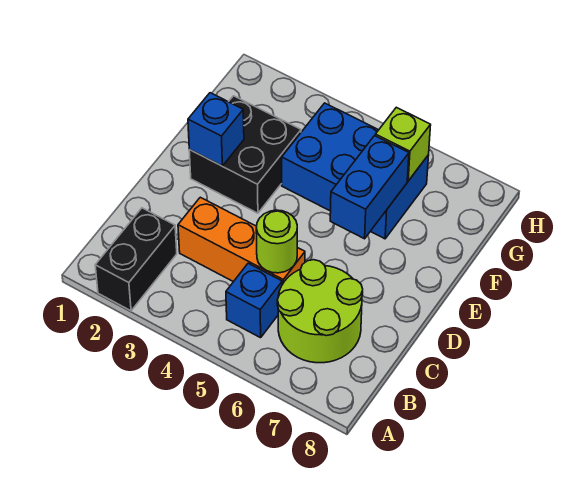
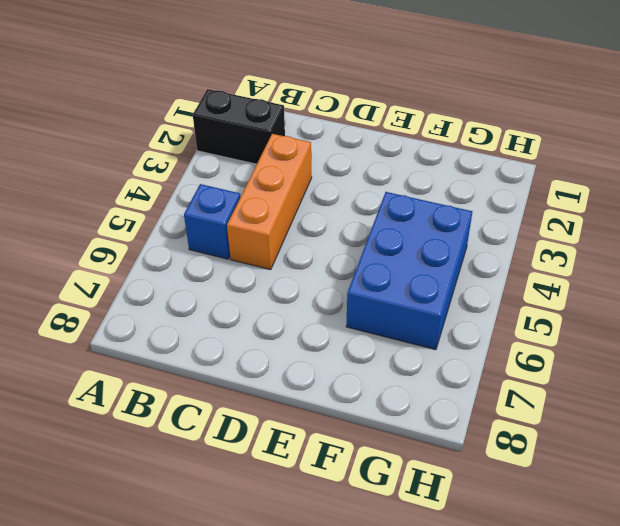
none -> lime 2x2 round brick [277,260,363,363]
none -> black 2x2 brick [189,96,301,213]

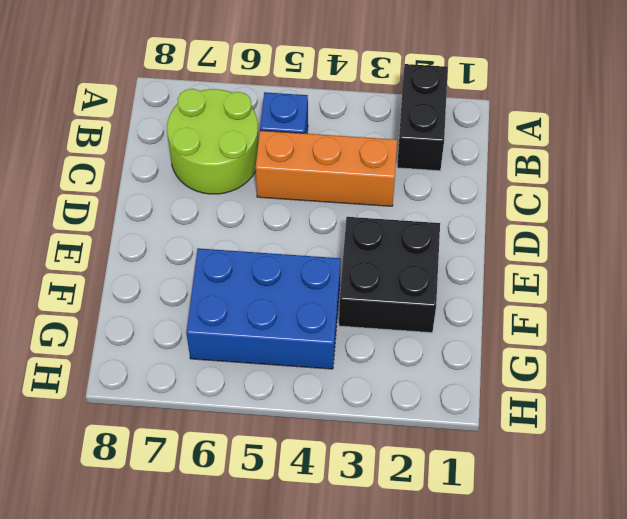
none -> lime 1x1 round brick [256,210,297,273]
none -> blue 1x1 brick [188,93,244,166]

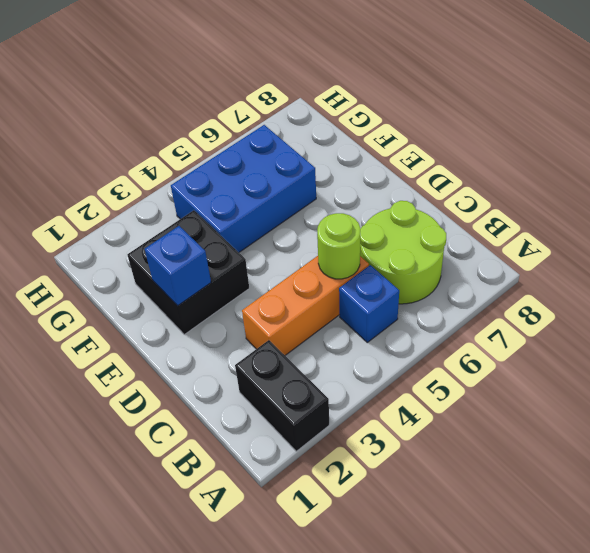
none -> blue 1x2 brick [330,136,409,239]
none -> lime 1x1 brick [375,107,431,181]

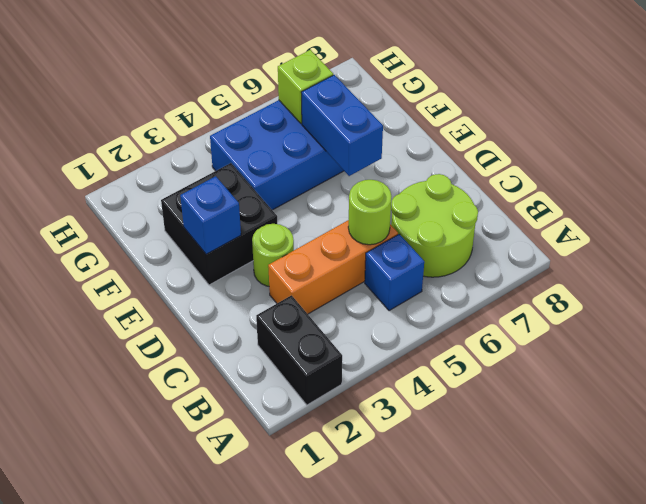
lime 1x1 round brick [252,224,294,286] -> none

